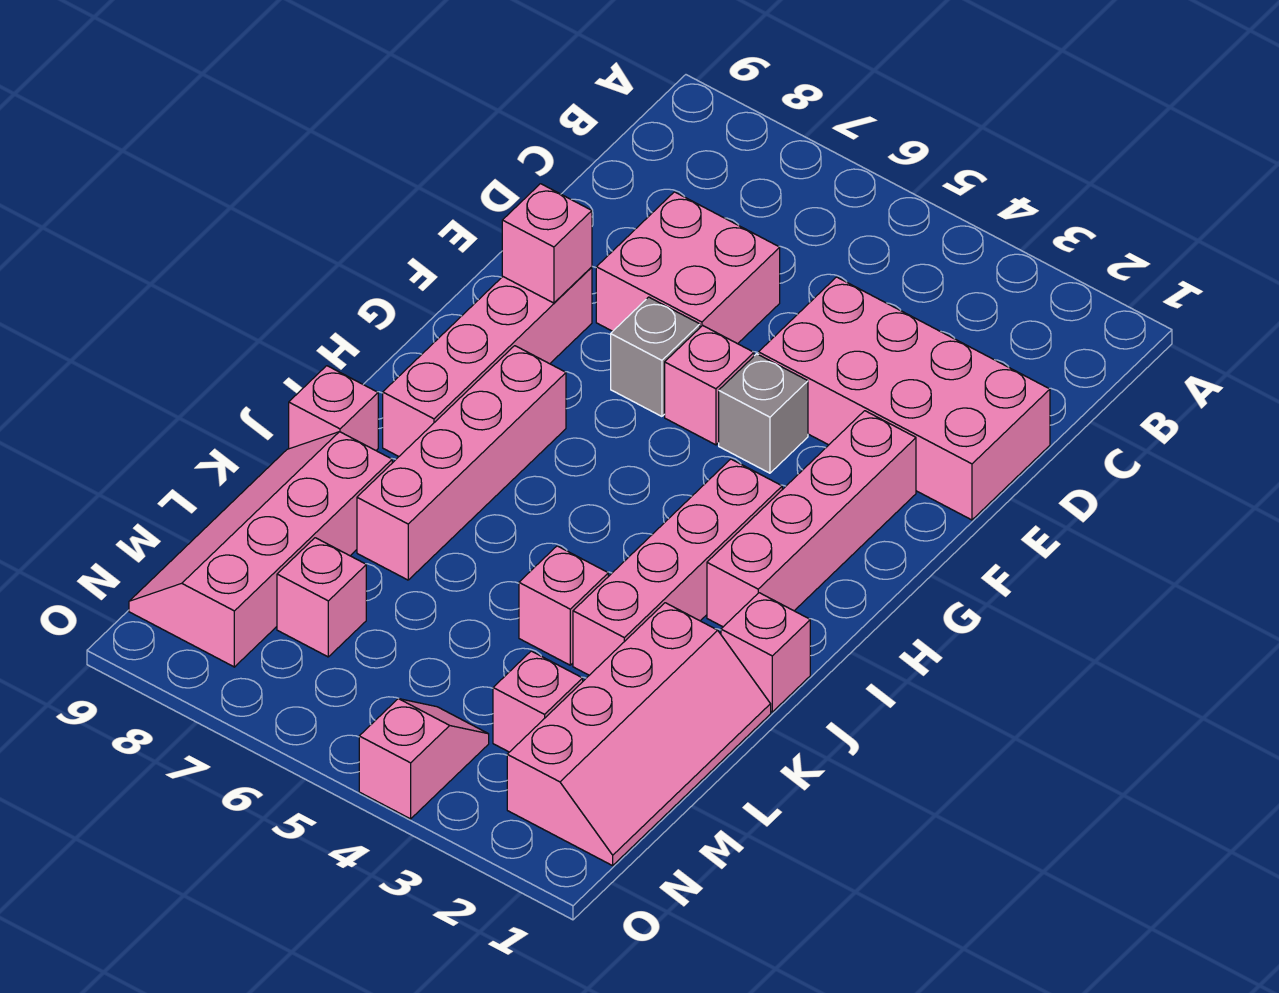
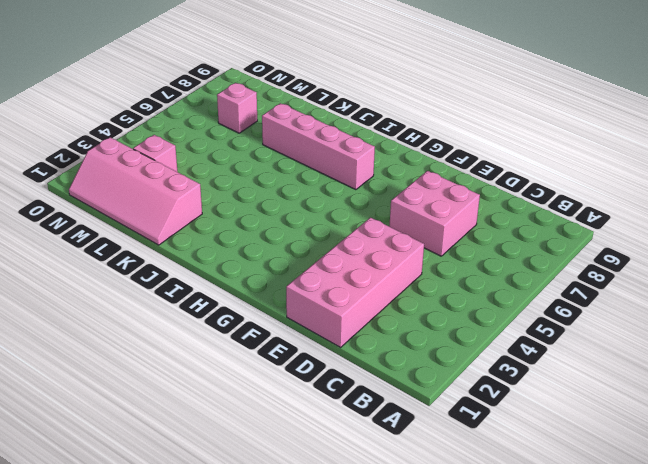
none -> pink 1x4 brick [707,411,916,627]
none -> grey 1x1 brick [719,354,808,473]
none -> pink 1x1 brick [665,325,754,445]

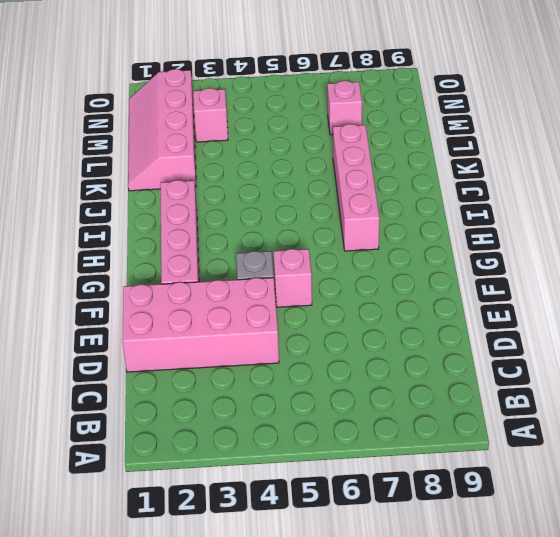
none -> pink 2x2 brick [596,192,780,344]
none -> grey 1x1 brick [611,297,700,416]
none -> pink 1x4 brick [383,267,592,456]

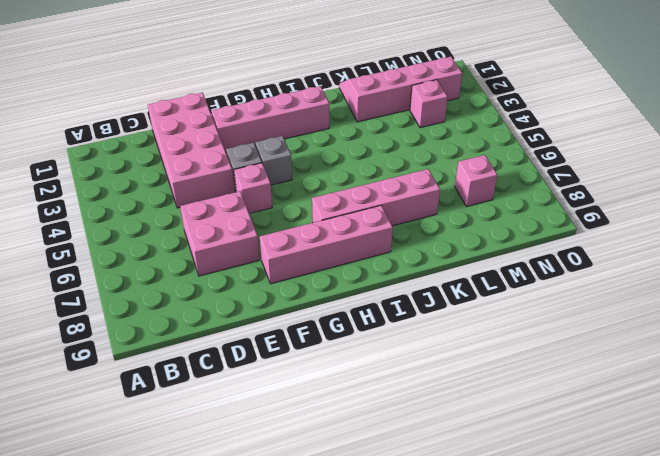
grey 1x1 brick [255,136,292,185] -> grey 1x1 brick moved to [611,297,700,416]
none -> pink 1x4 brick [573,459,782,675]
none -> pink 1x1 brick [721,593,810,712]
none -> pink 1x1 brick [289,366,378,450]

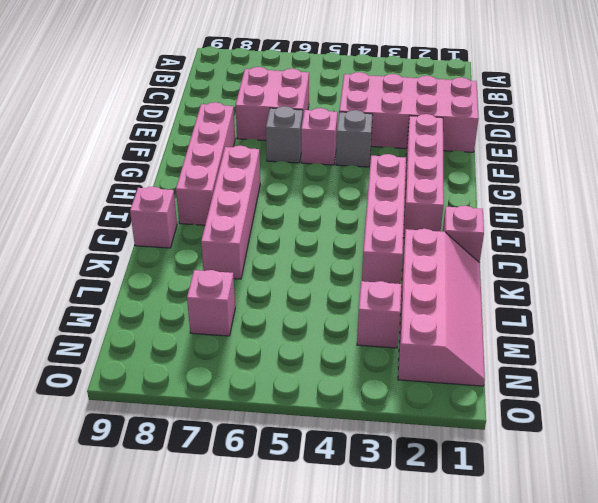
none -> pink 1x1 brick [519,546,608,665]
none -> pink 2x4 slope [129,432,392,667]
none -> pink 1x2 slope [359,699,489,819]

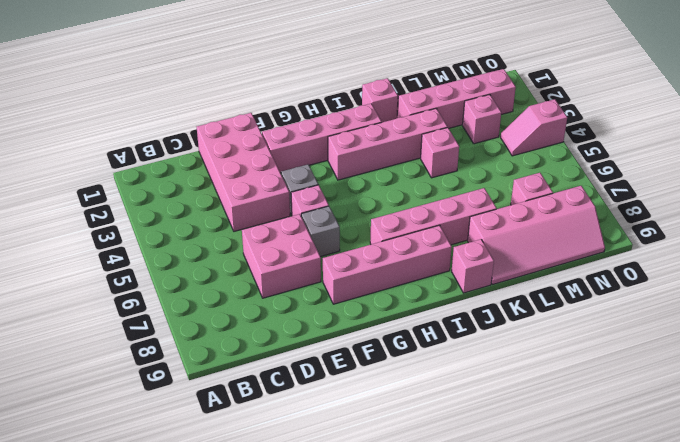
none -> pink 1x1 brick [502,184,592,303]

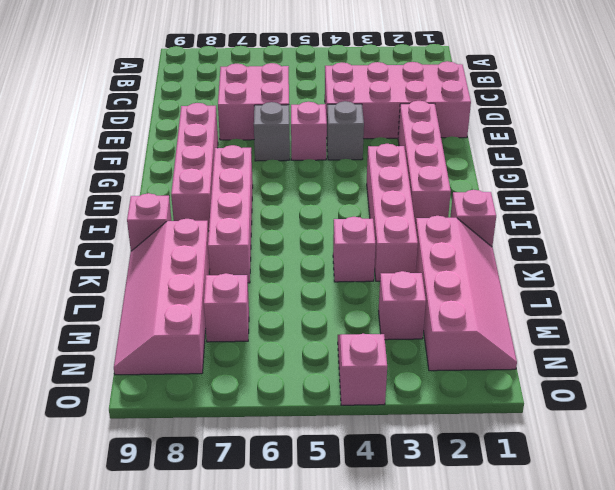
none -> pink 1x1 brick [502,184,592,303]

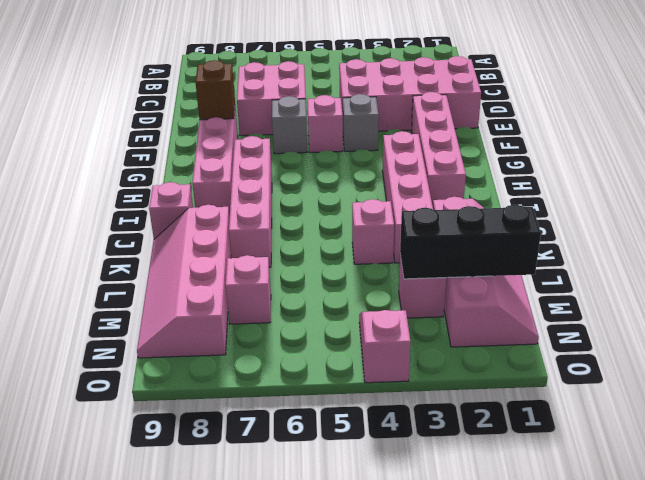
brown 1x1 brick [196,60,235,120] -> pink 1x1 brick [502,184,592,303]
black 1x3 brick [400,205,541,279] -> none
none -> pink 1x1 brick [721,593,810,712]

